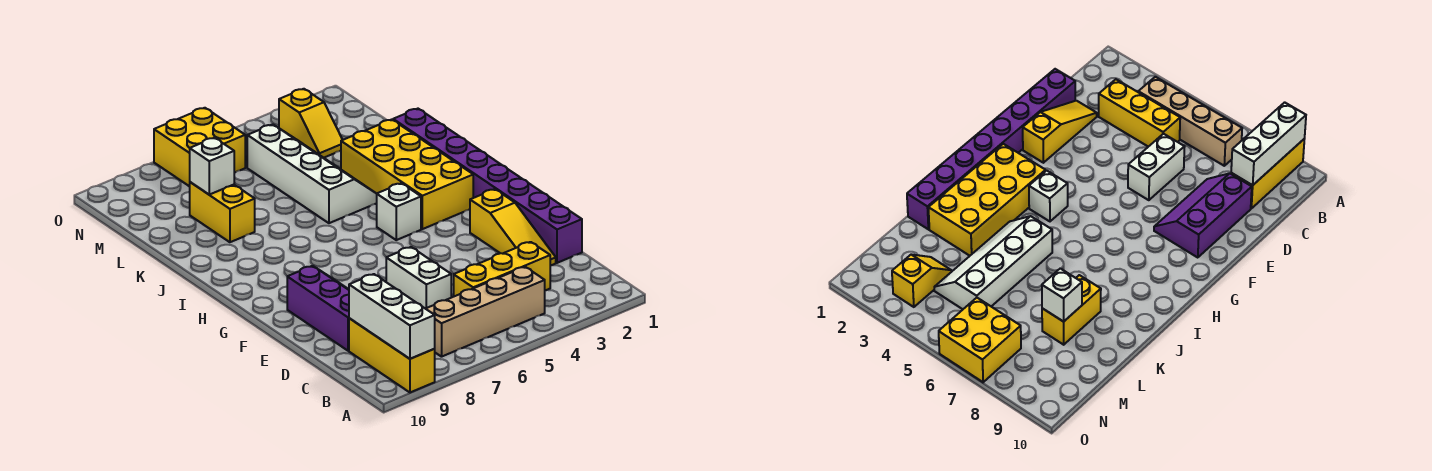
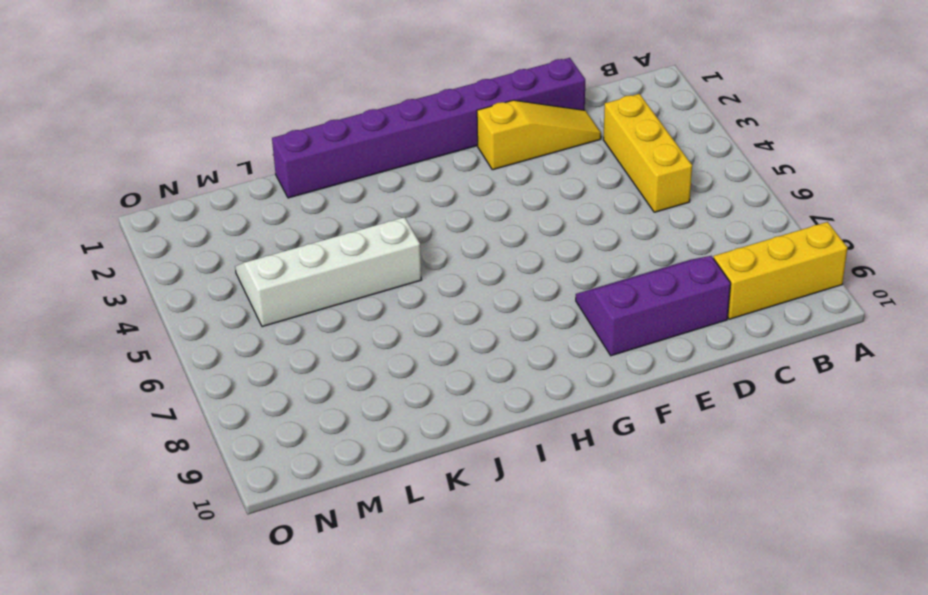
none -> tan 1x4 brick [426,267,545,357]
none -> white 1x2 brick [386,247,451,309]
none -> yellow 2x4 brick [341,120,473,229]

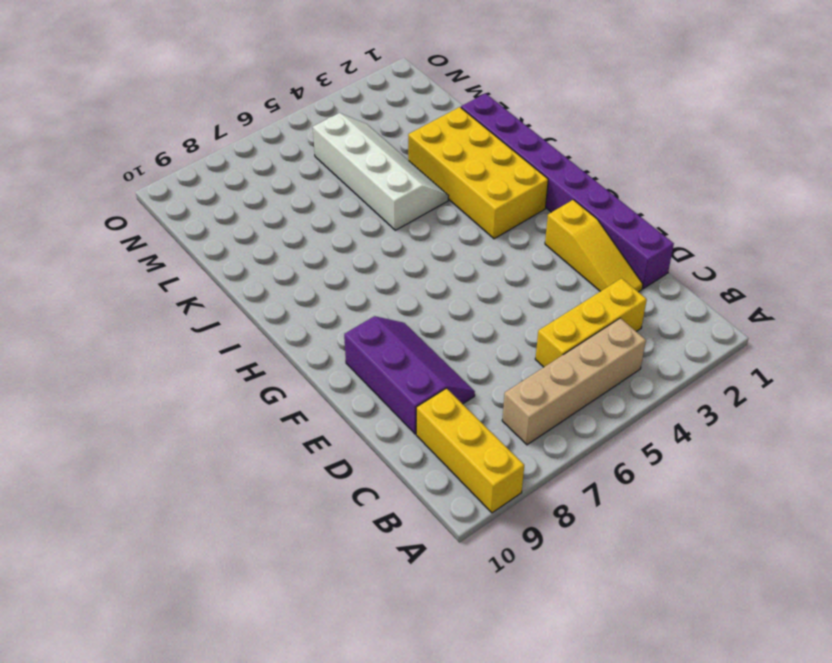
none -> white 1x2 brick [386,247,451,309]
none -> white 1x1 brick [376,183,421,240]
none -> yellow 1x2 brick [190,182,255,242]

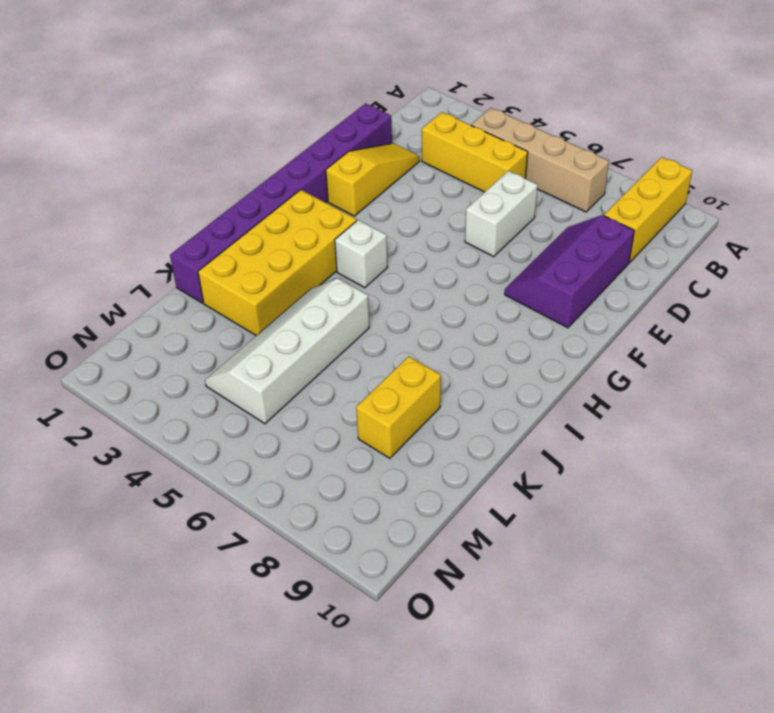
none -> yellow 1x2 slope [279,89,342,158]
none -> yellow 2x2 brick [154,108,245,187]
none -> white 1x3 brick [349,274,435,359]

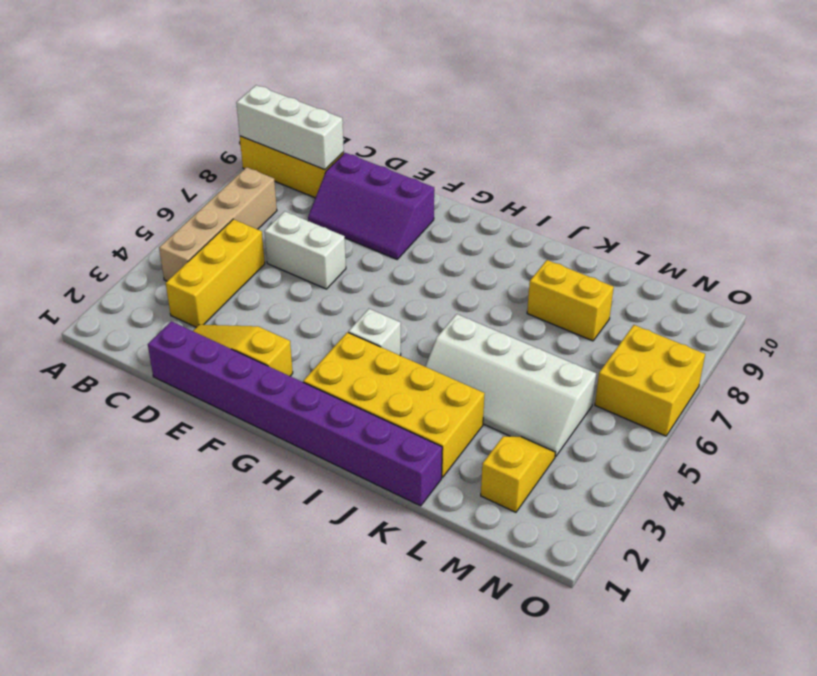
yellow 1x2 slope [481,436,555,512] -> yellow 1x2 slope turned to [279,89,342,158]
none -> white 1x1 brick [190,138,234,195]

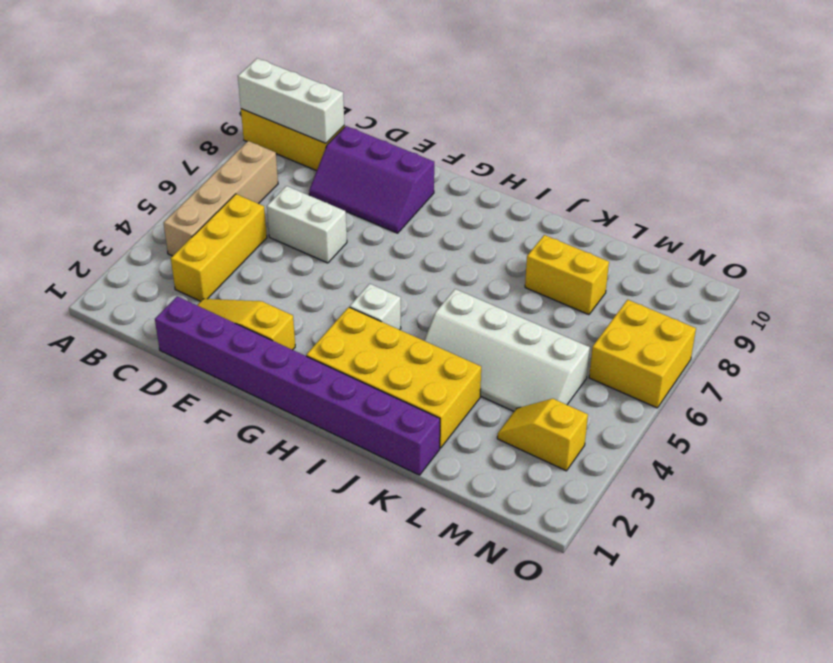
none -> white 1x1 brick [190,138,234,195]

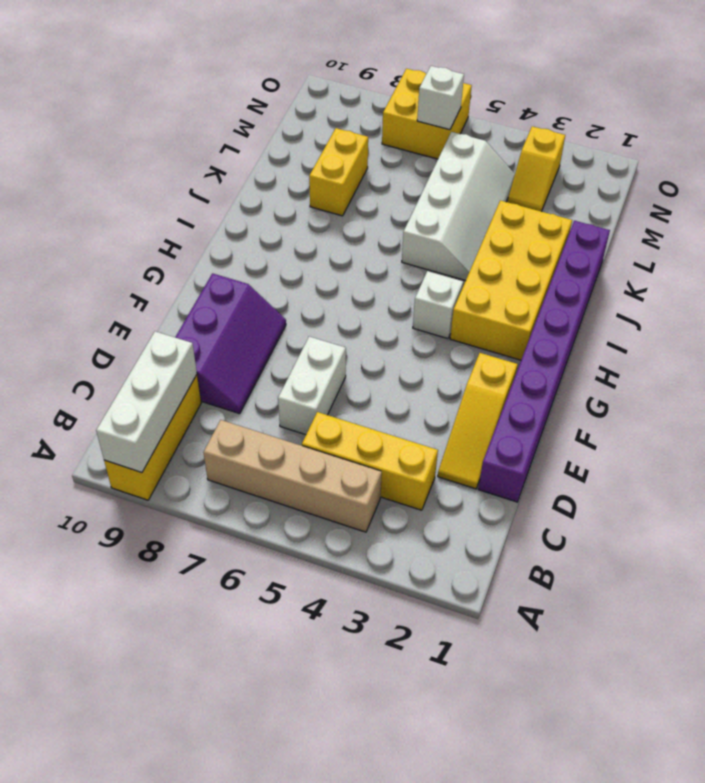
white 1x1 brick [417,66,464,130] -> white 1x1 brick moved to [190,138,234,195]

